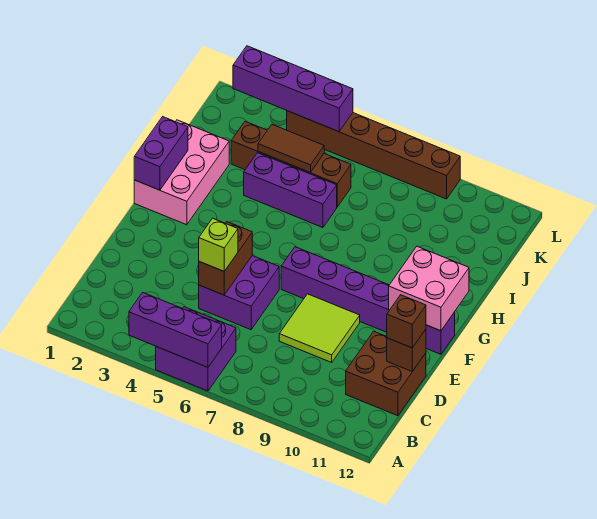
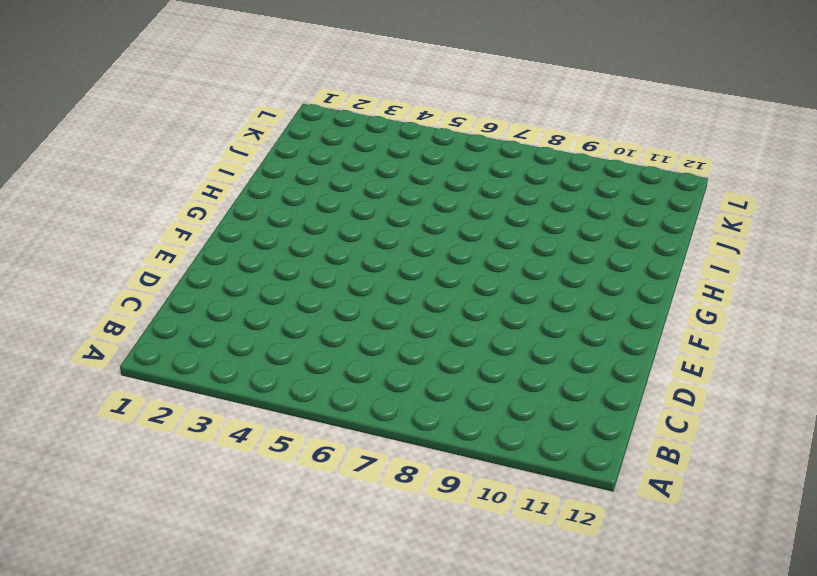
none -> purple 2x2 brick [156,307,236,391]
none -> brown 2x2 brick [346,331,426,416]
none -> purple 2x2 brick [199,256,279,330]

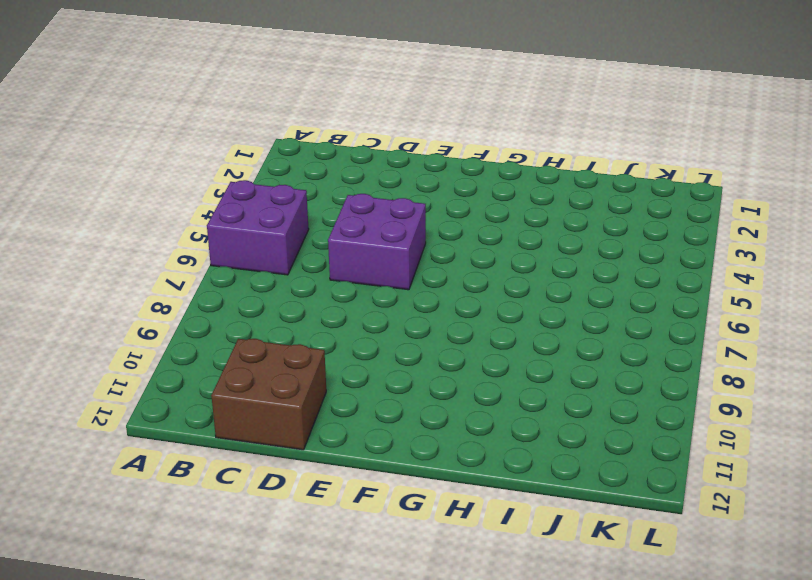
none -> lime 2x2 tile [279,294,360,362]
none -> purple 1x6 brick [281,247,455,354]
none -> pink 2x3 brick [134,120,229,225]

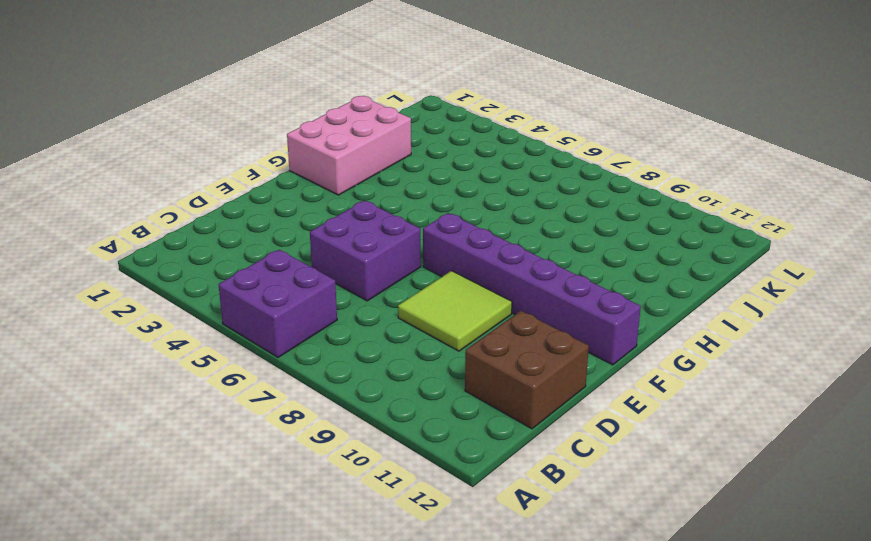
none -> purple 1x3 brick [244,153,337,228]
none -> brown 1x4 brick [231,121,351,207]
none -> brown 1x6 brick [287,111,460,199]

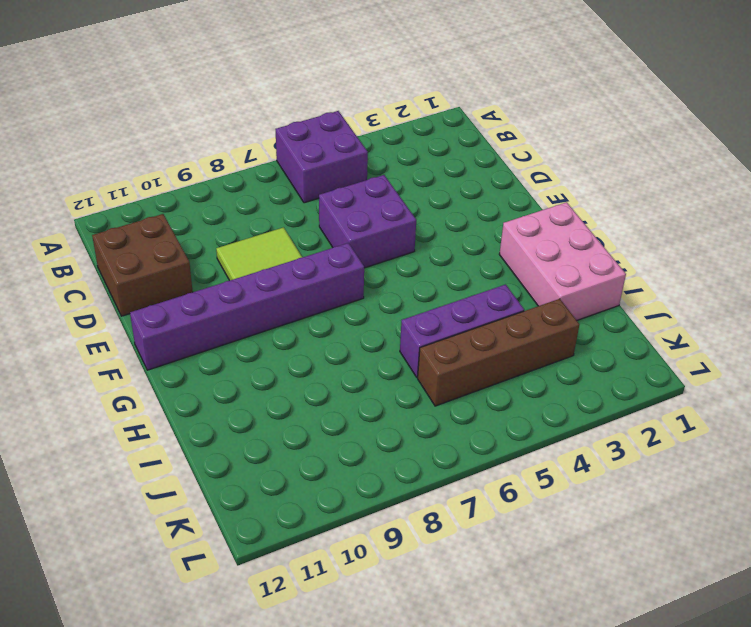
none -> brown 1x6 brick [287,111,460,199]
none -> purple 1x3 brick [129,292,222,367]
none -> brown 1x2 brick [199,222,252,295]

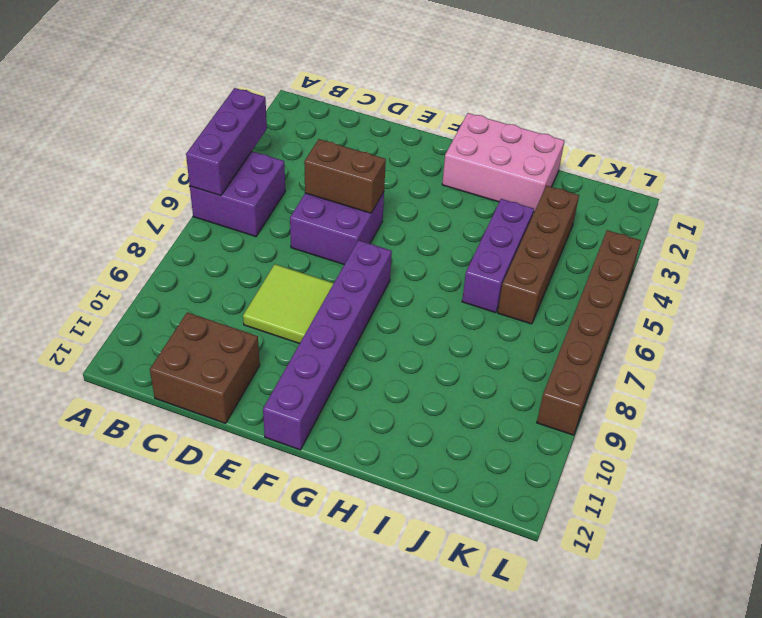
none -> brown 1x1 brick [387,329,426,371]
none -> pink 2x2 brick [389,246,469,331]
none -> purple 1x2 brick [134,117,188,190]

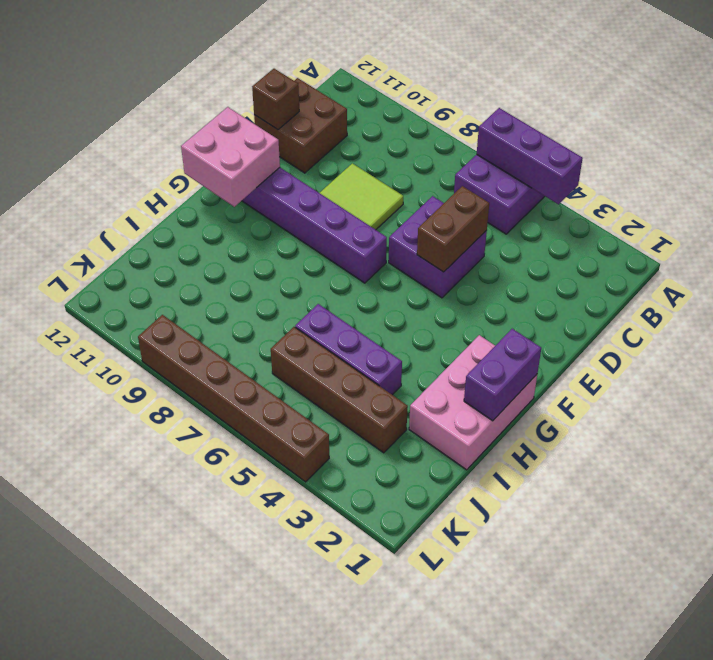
none -> brown 1x2 tile [258,125,324,173]
none -> purple 1x4 brick [233,46,353,132]
none -> lime 1x1 brick [199,218,238,271]

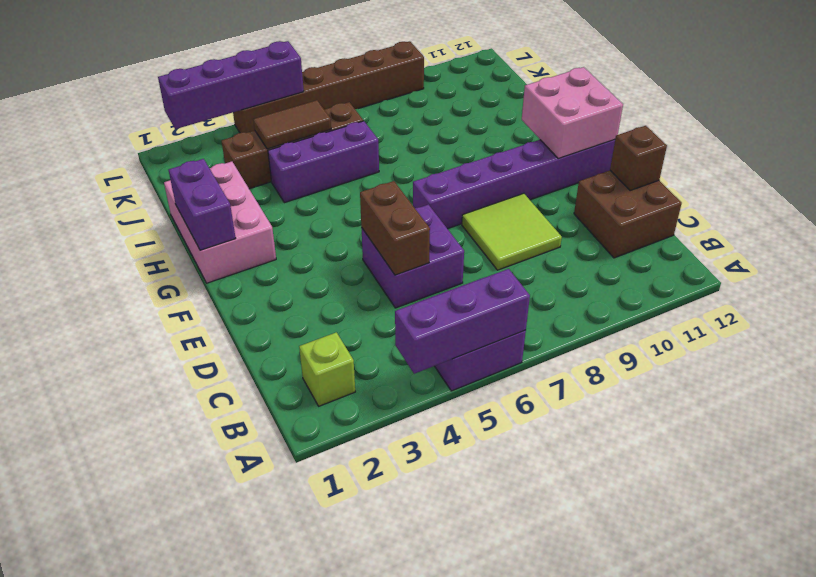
lime 1x1 brick [299,332,355,406] -> lime 1x1 brick moved to [199,218,238,271]
none -> brown 1x1 brick [387,295,426,348]

